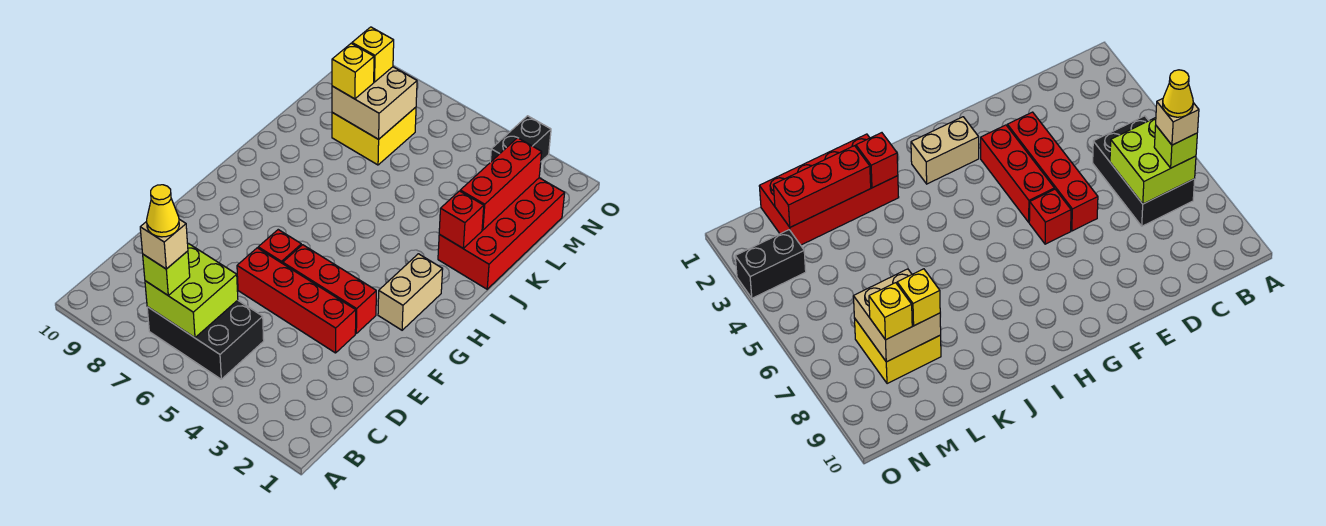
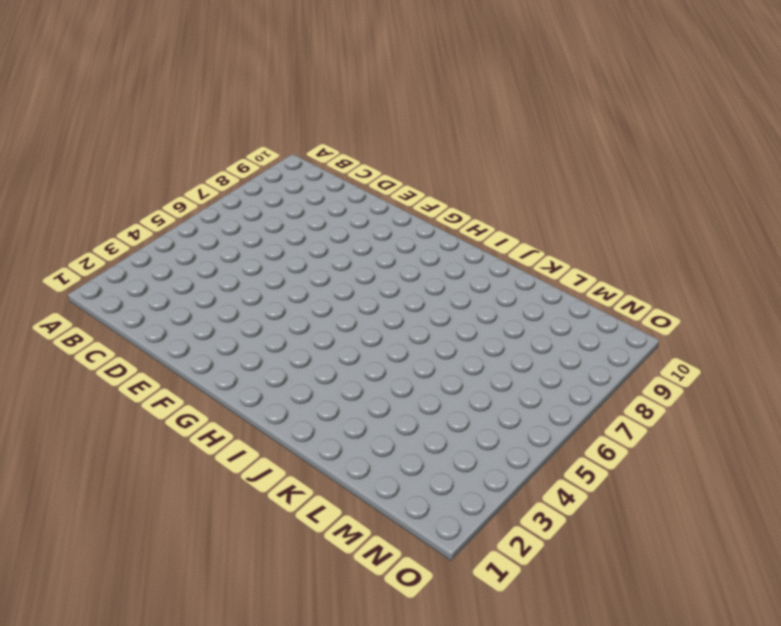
none -> black 2x3 brick [147,300,264,379]
none -> red 1x4 brick [237,248,356,353]
none -> red 1x3 brick [283,245,376,333]

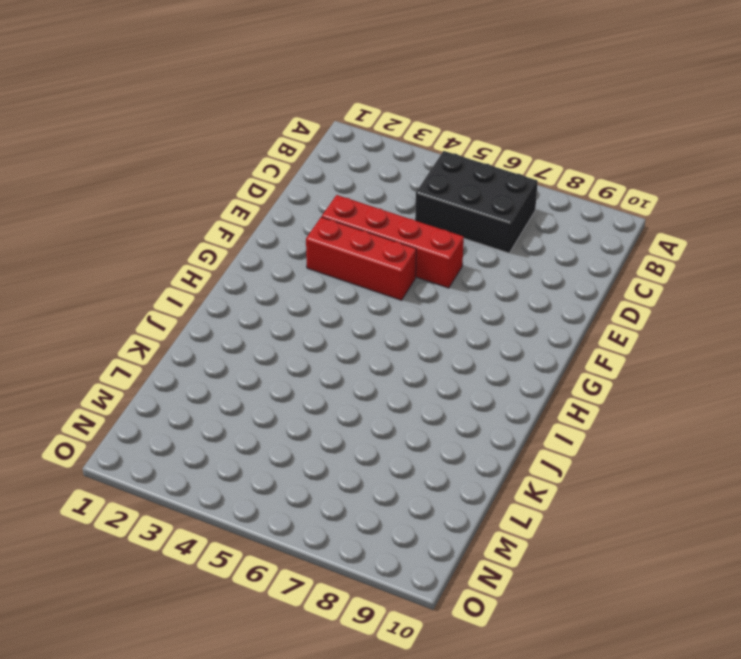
none -> red 1x1 brick [258,230,301,263]
none -> tan 1x2 brick [378,254,443,330]
none -> red 2x4 brick [438,178,565,289]

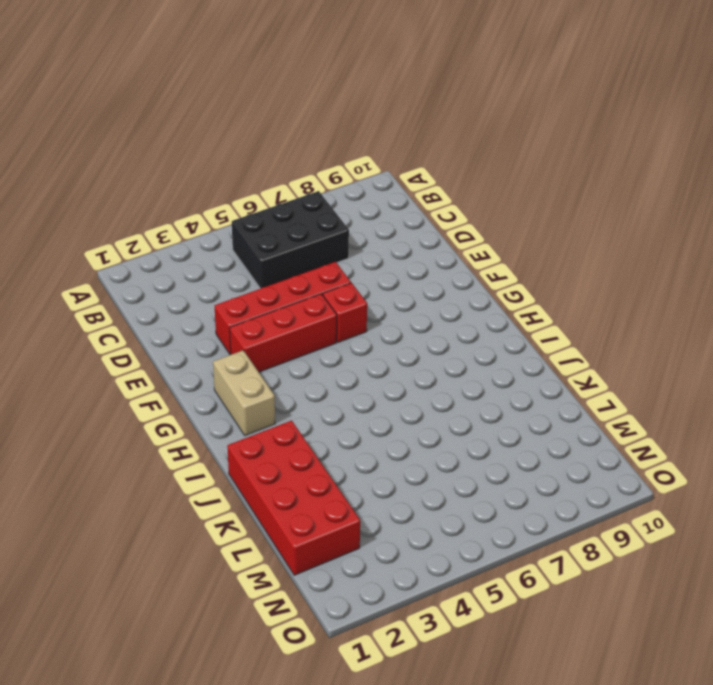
none -> yellow 2x2 brick [332,107,416,165]
none -> black 1x2 brick [490,116,551,162]
none -> lime 2x2 brick [145,244,238,338]

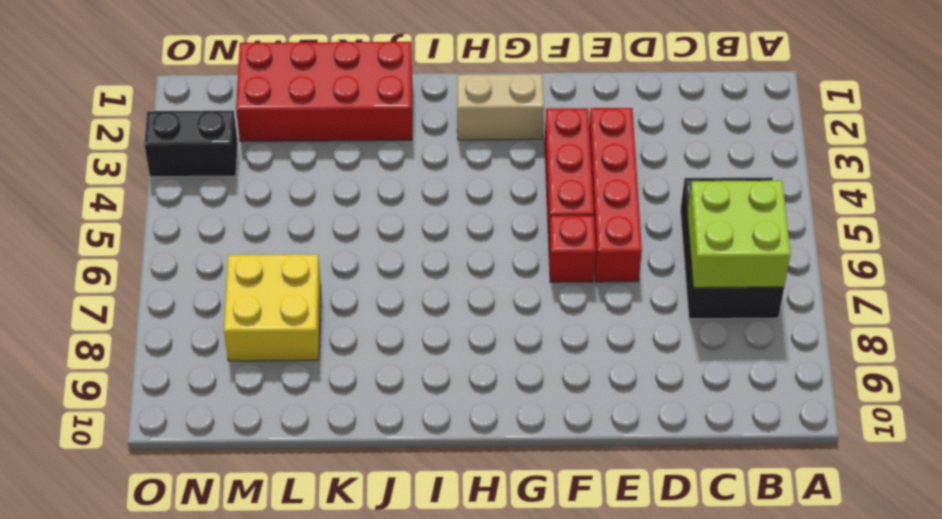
none -> red 1x1 brick [439,191,484,248]
none -> red 1x3 brick [460,138,542,230]
none -> tan 2x2 brick [332,67,417,139]

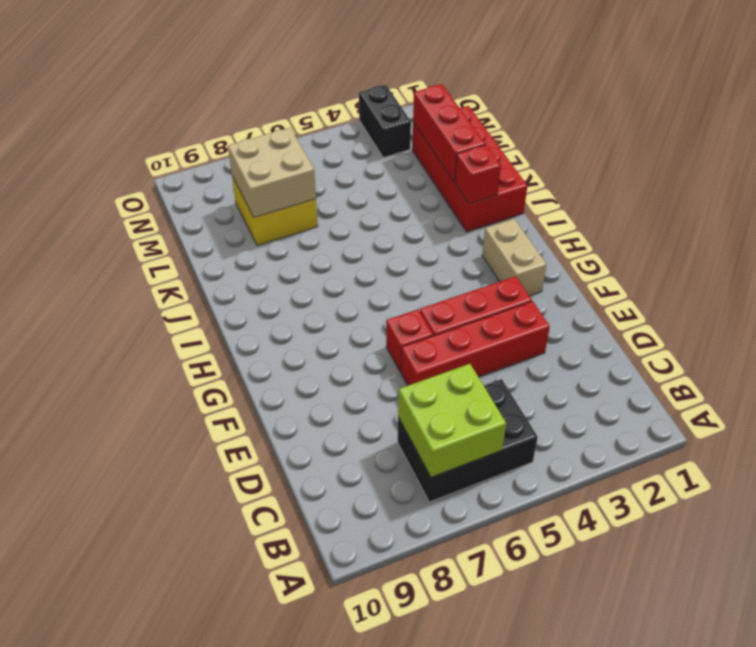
none -> lime 1x1 brick [143,251,190,296]
none -> yellow 1x1 brick [332,43,374,99]
none -> yellow 1x1 brick [352,27,394,82]

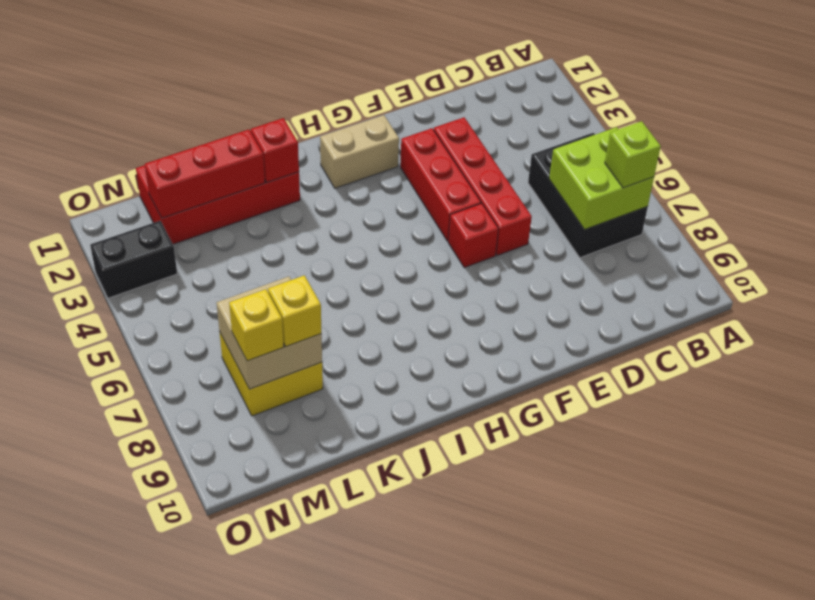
none -> tan 1x1 brick [140,219,188,269]
none -> yellow 1x1 cone [147,185,179,237]

